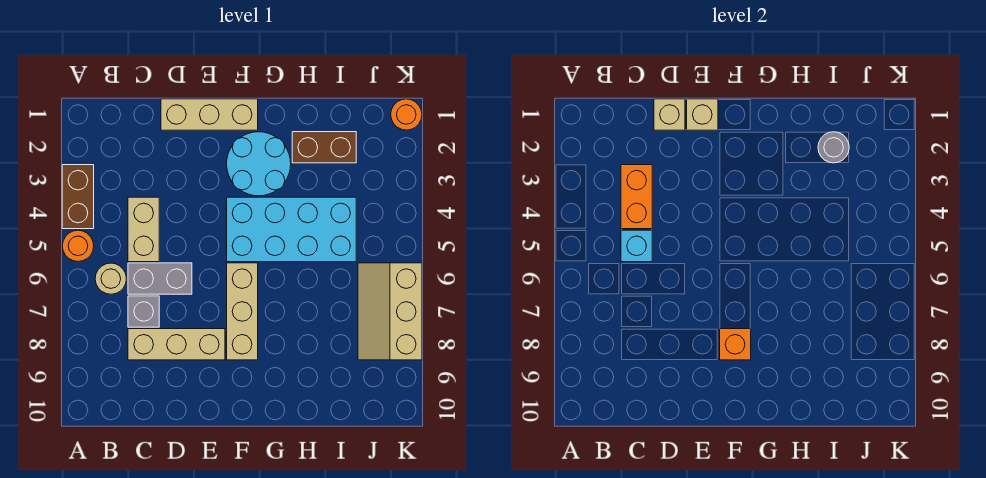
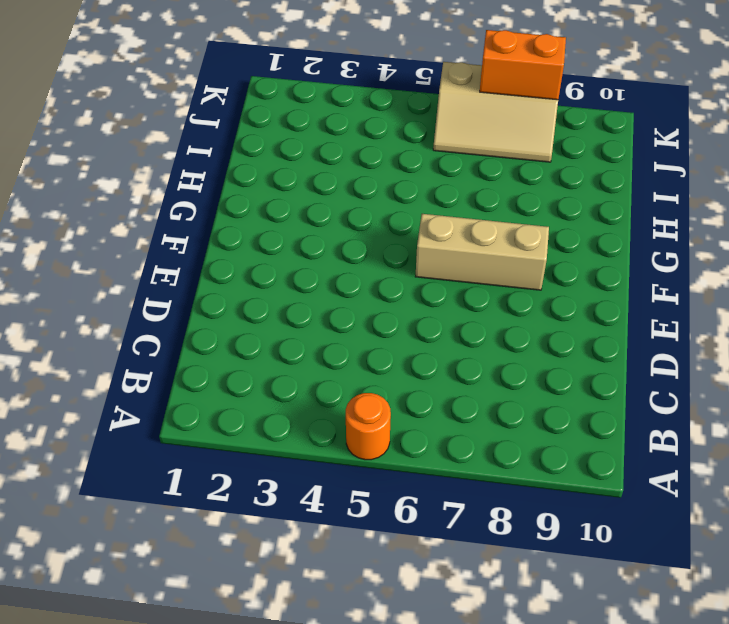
orange 1x2 brick [480,30,566,100] -> orange 1x2 brick moved to [621,165,652,229]
none -> brown 1x2 brick [62,165,94,229]
none -> tan 1x1 round brick [95,263,126,294]
none -> tan 1x2 brick [128,197,159,262]

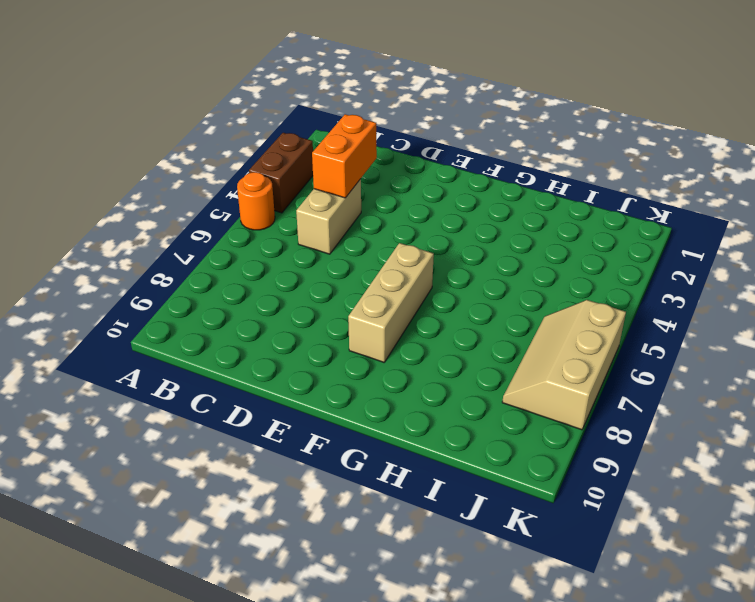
none -> tan 1x1 round brick [95,263,126,294]
none -> grey 1x2 brick [128,263,192,294]
none -> grey 1x1 brick [128,296,159,327]

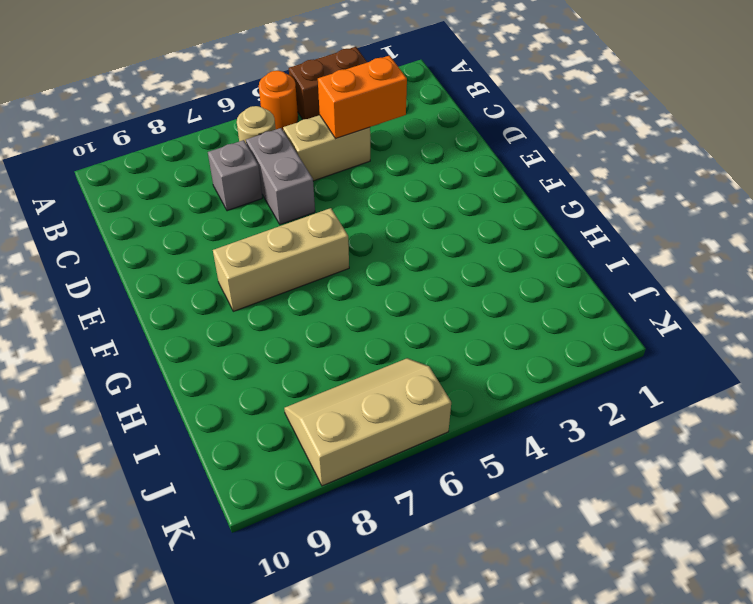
none -> tan 1x3 brick [128,329,225,360]
none -> tan 1x3 brick [161,99,258,130]
none -> cyan 2x2 round brick [227,132,291,196]

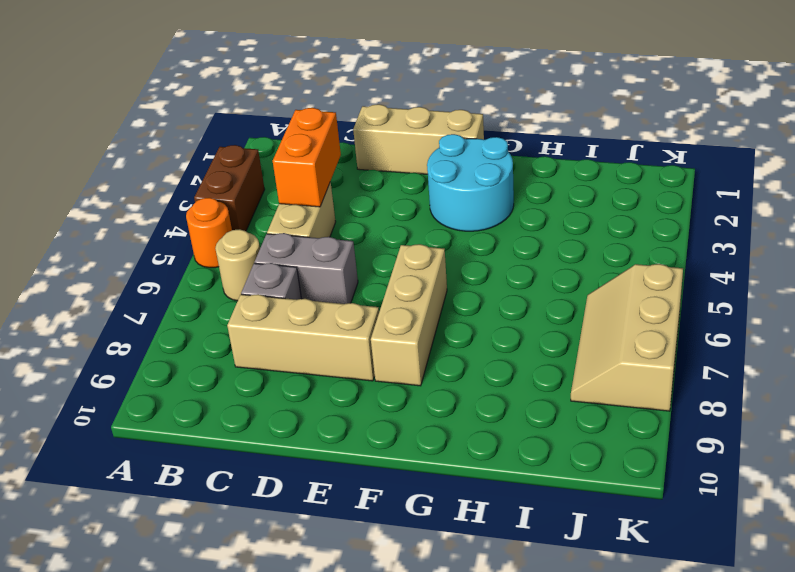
none -> cyan 2x4 brick [227,197,356,262]
none -> brown 1x2 brick [292,132,356,163]
none -> orange 1x1 round brick [391,99,422,130]

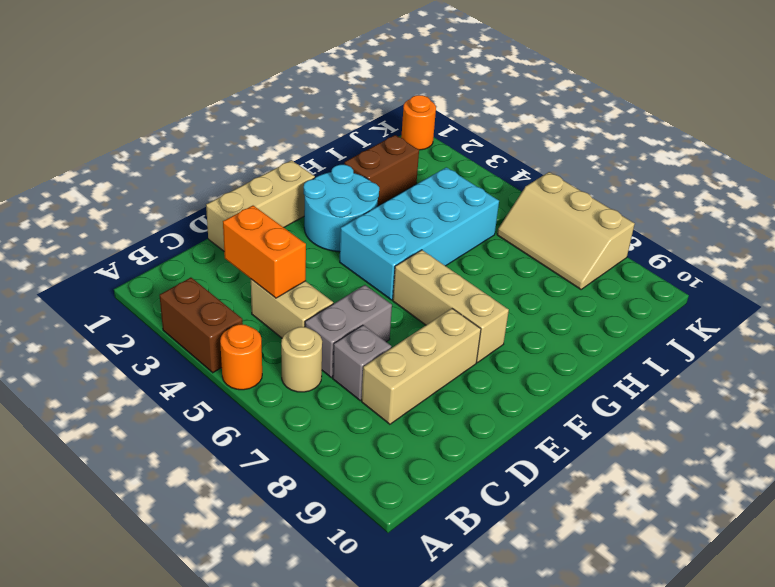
none -> cyan 1x1 brick [621,230,652,262]
none -> tan 1x1 brick [654,99,685,130]
none -> tan 1x1 brick [687,99,718,130]

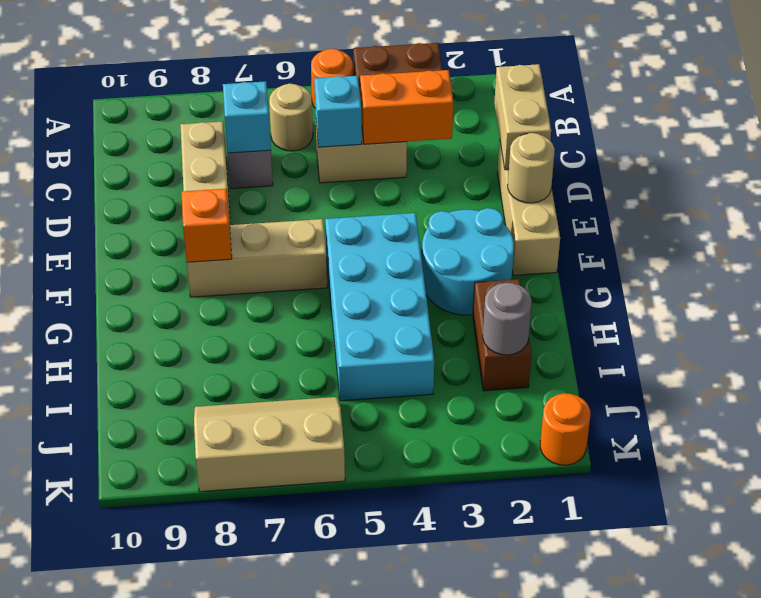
tan 1x2 brick [494,64,551,170] -> tan 1x1 brick [654,99,685,130]
cyan 1x1 brick [223,81,271,153] -> none
tan 1x1 round brick [508,133,555,203] -> tan 1x1 brick [687,99,718,130]
none -> grey 1x2 brick [128,263,192,294]

